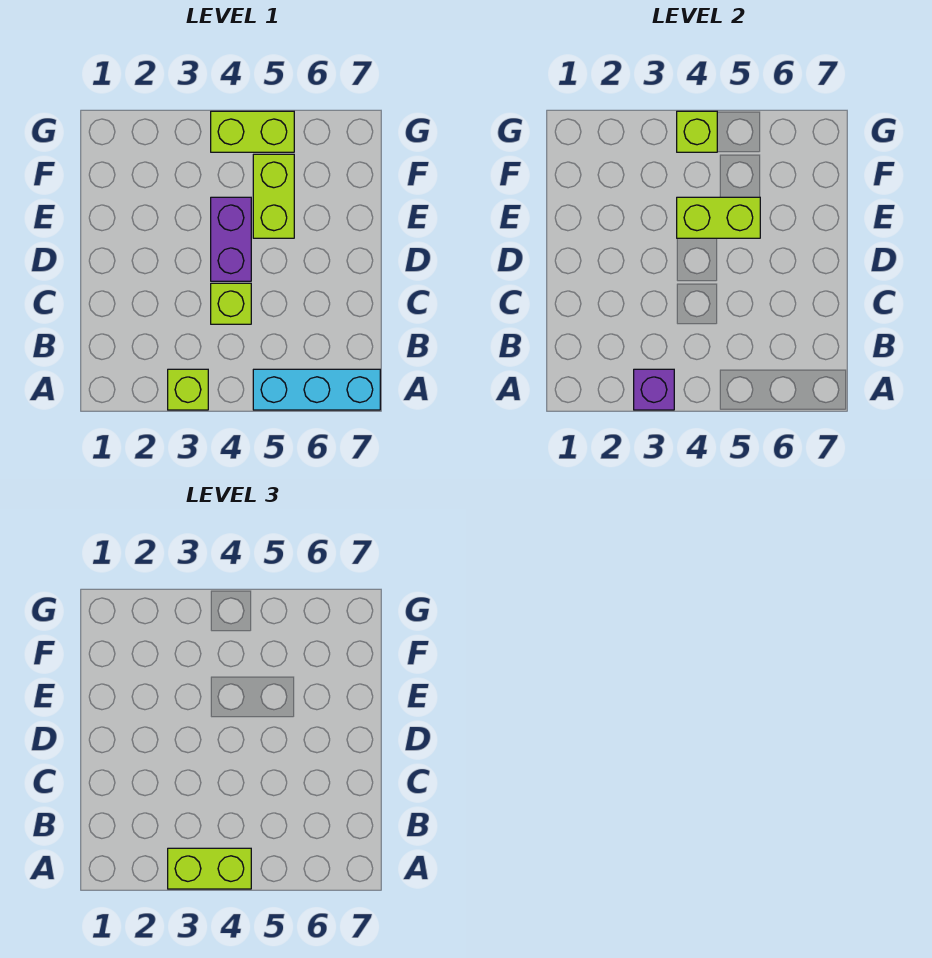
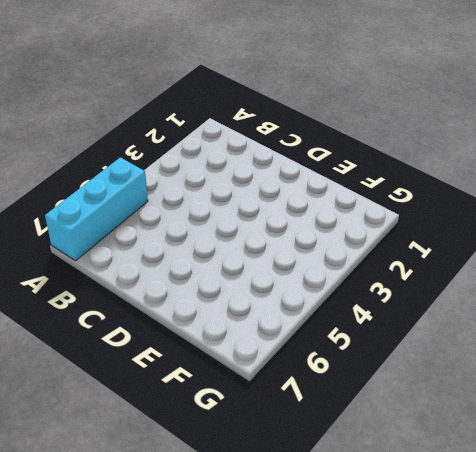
none -> lime 1x1 brick [168,369,208,410]
none -> lime 1x1 brick [211,283,251,324]

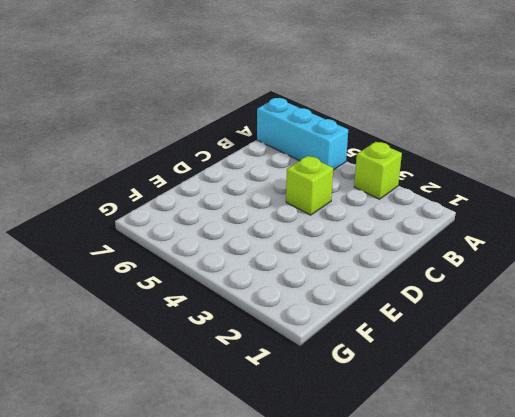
none -> purple 1x2 brick [211,197,251,281]
none -> lime 1x2 brick [253,154,294,238]

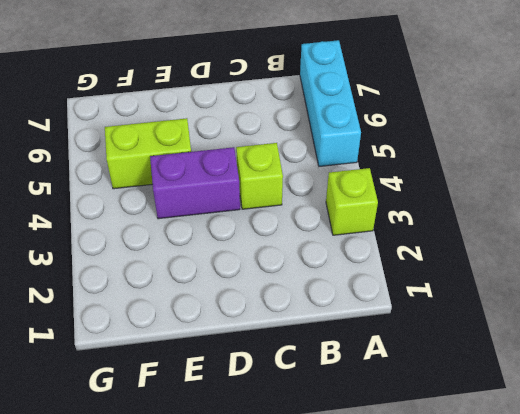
none -> lime 1x2 brick [211,111,294,152]
none -> purple 1x1 brick [634,369,674,410]

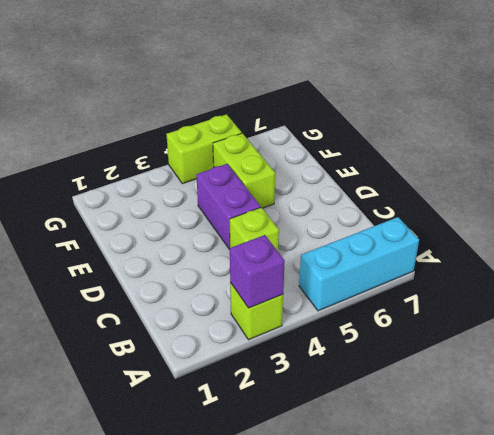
none -> lime 1x2 brick [677,197,760,238]
none -> lime 1x1 brick [677,111,717,152]

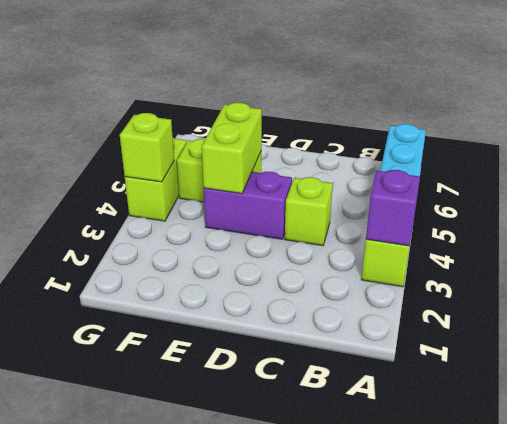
none -> lime 1x2 brick [168,848,251,889]

